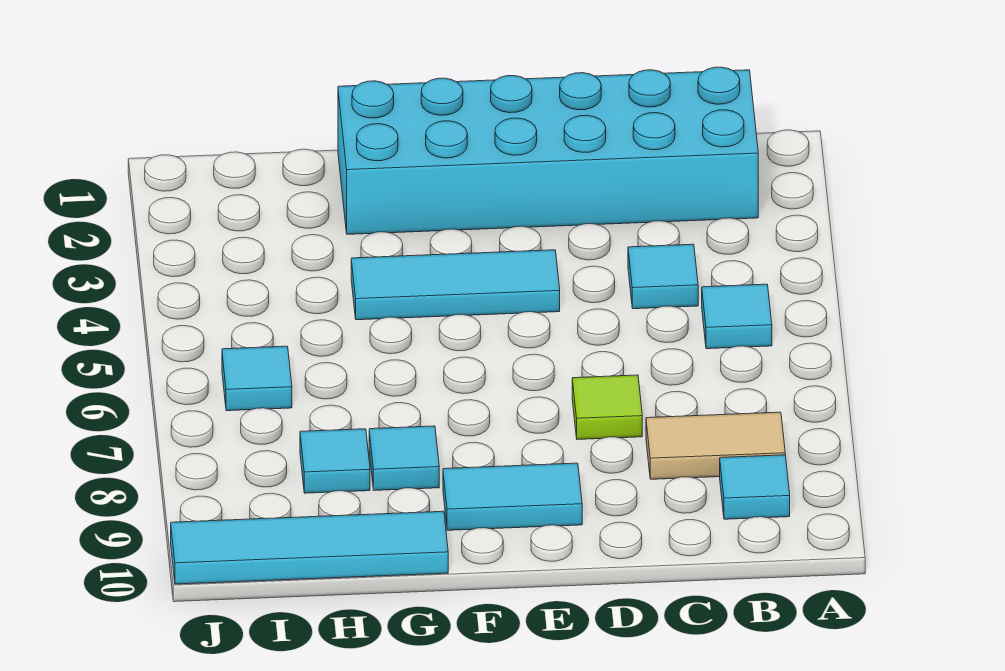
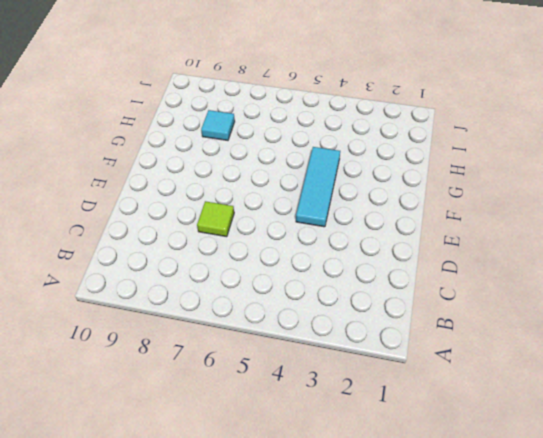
none -> cyan 2x6 brick [338,67,758,234]
none -> cyan 1x1 tile [702,284,772,349]
none -> tan 1x2 tile [646,412,785,479]

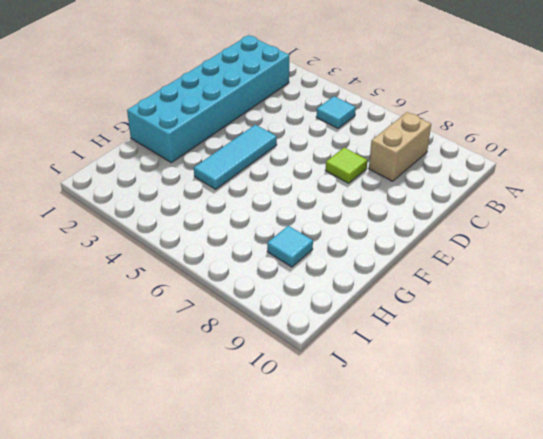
tan 1x2 brick [369,112,431,181] -> tan 1x2 tile [646,412,785,479]
none -> cyan 1x1 tile [720,455,790,519]
none -> cyan 1x1 tile [628,244,698,309]
none -> cyan 1x2 tile [443,463,582,530]

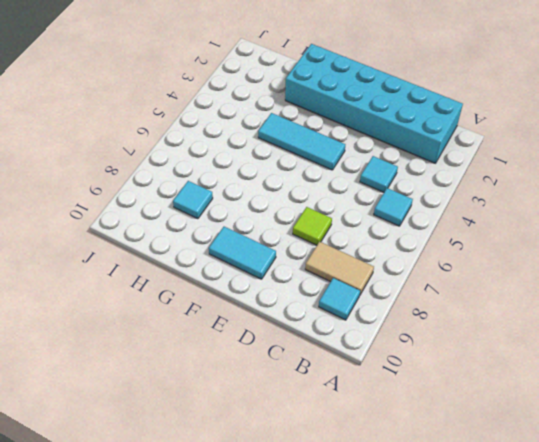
none -> cyan 1x1 tile [369,426,439,490]
none -> cyan 1x4 tile [171,511,448,584]
none -> cyan 1x1 tile [222,346,292,411]

